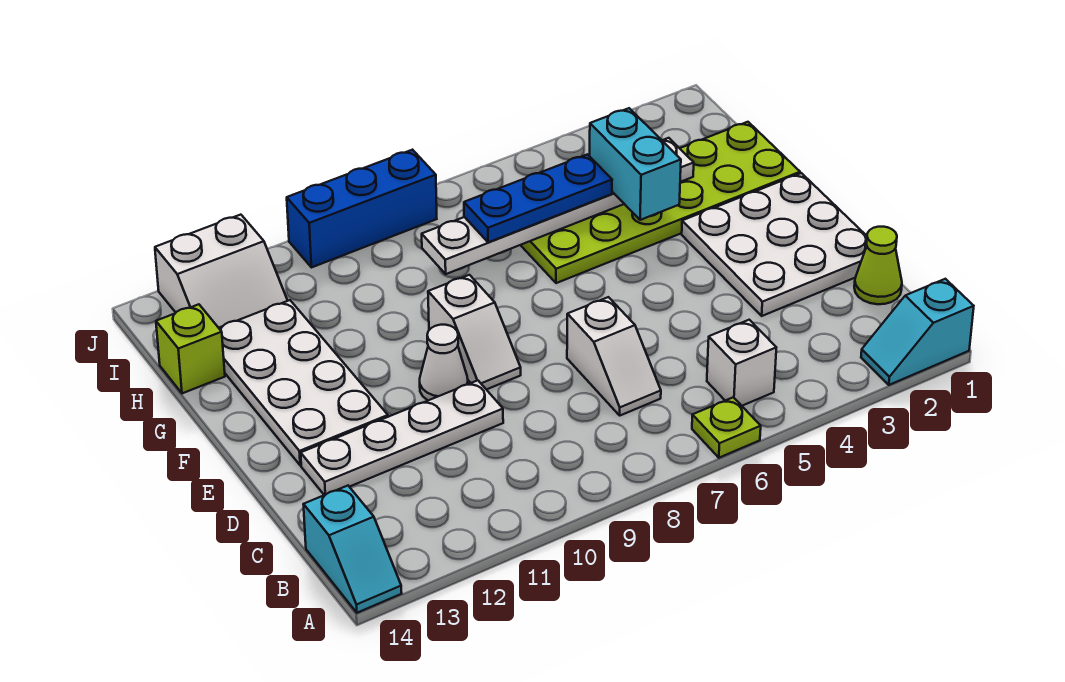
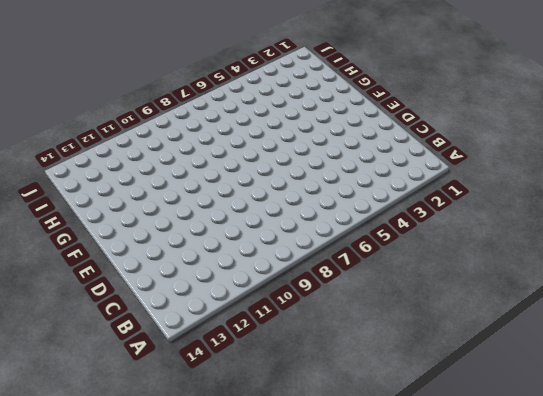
none -> cyan 1x2 slope [861,279,974,385]
none -> lime 1x1 plate [692,397,761,458]
none -> cyan 1x2 slope [303,486,402,613]

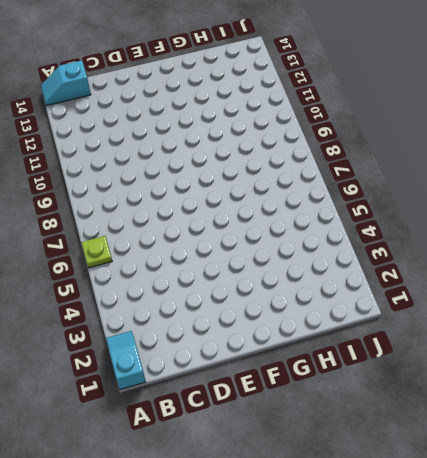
none -> white 1x1 brick [707,320,776,406]
none -> lime 1x1 cone [854,227,902,304]
none -> white 1x2 slope [567,297,661,415]

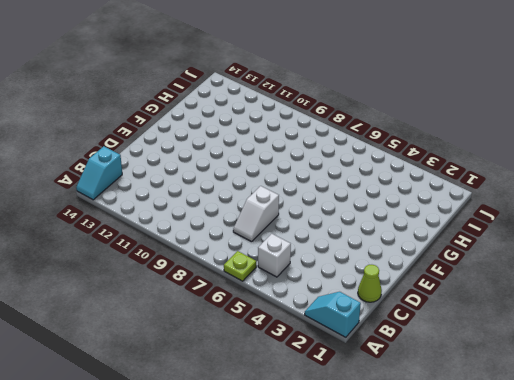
none -> white 3x3 plate [682,173,867,316]
none -> white 1x4 plate [301,380,503,495]
none -> white 1x2 slope [428,275,521,390]

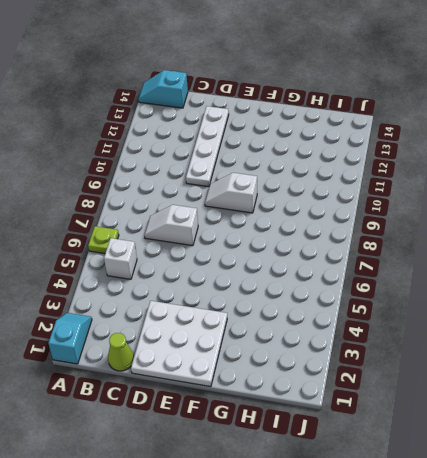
none -> white 1x1 cone [420,325,468,400]
none -> white 2x4 plate [219,300,388,465]
none -> lime 2x6 plate [521,122,800,283]

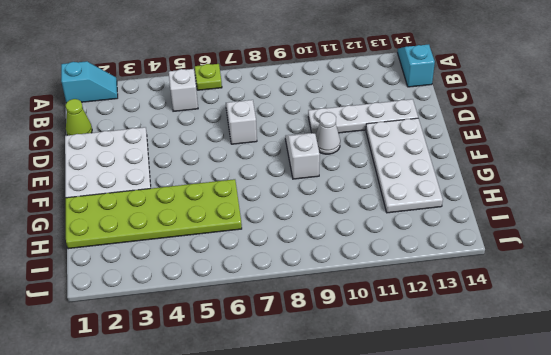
none -> lime 1x1 brick [156,304,225,393]
none -> white 2x2 slope [155,215,288,328]
none -> blue 1x3 brick [287,150,437,268]

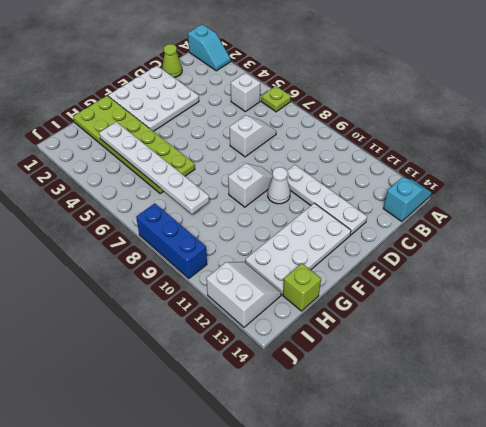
none -> cyan 1x2 brick [590,108,681,220]
none -> blue 1x3 plate [464,154,612,242]

